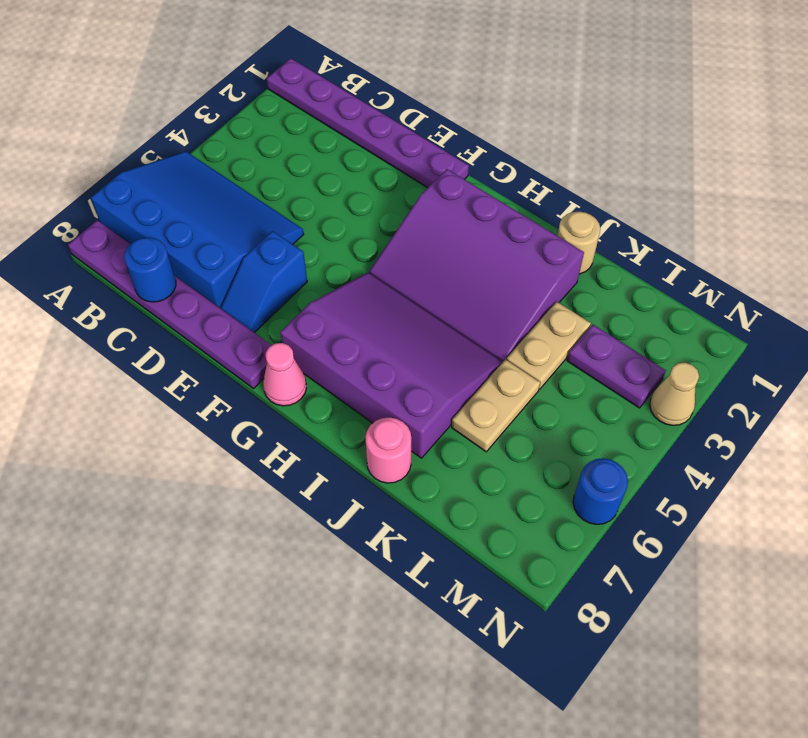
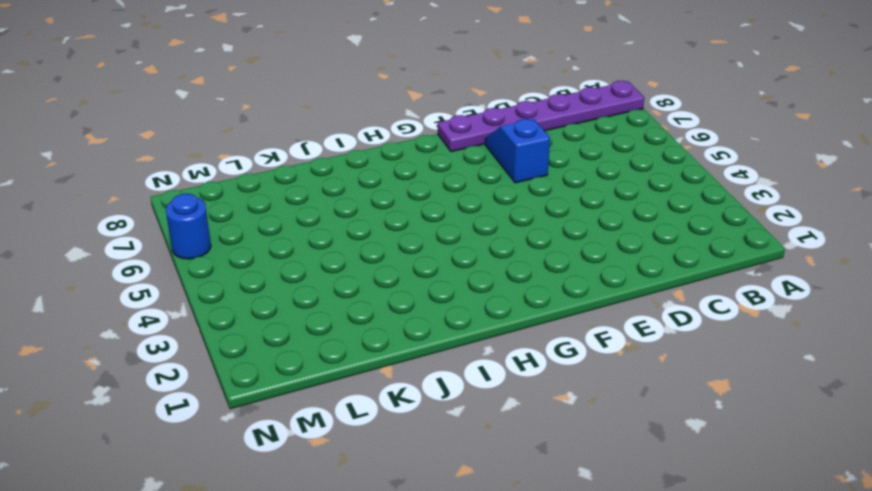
none -> purple 1x6 plate [267,58,469,188]
none -> blue 3x4 slope [91,151,304,308]
none -> purple 3x4 slope [369,169,584,362]

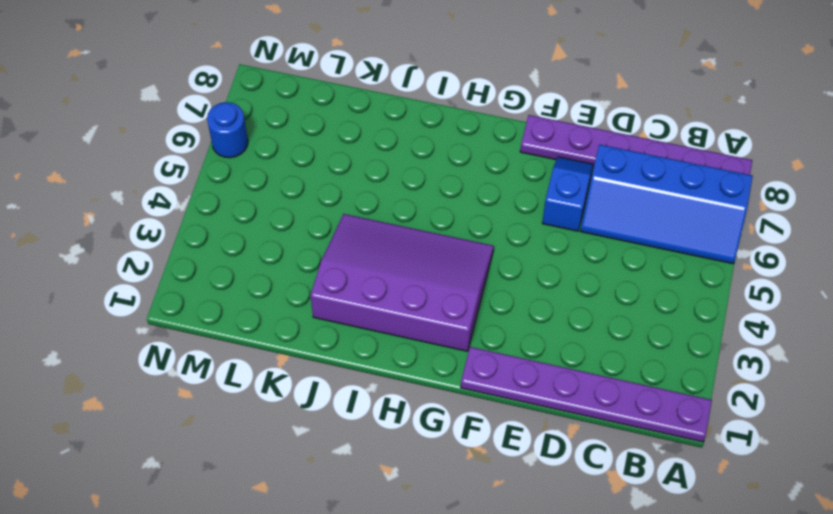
blue 2x4 slope [580,144,753,264] -> blue 3x4 slope [91,151,304,308]
none -> purple 3x4 slope [280,272,502,458]
none -> pink 1x1 cone [263,343,306,406]
none -> tan 1x1 round brick [557,212,600,274]

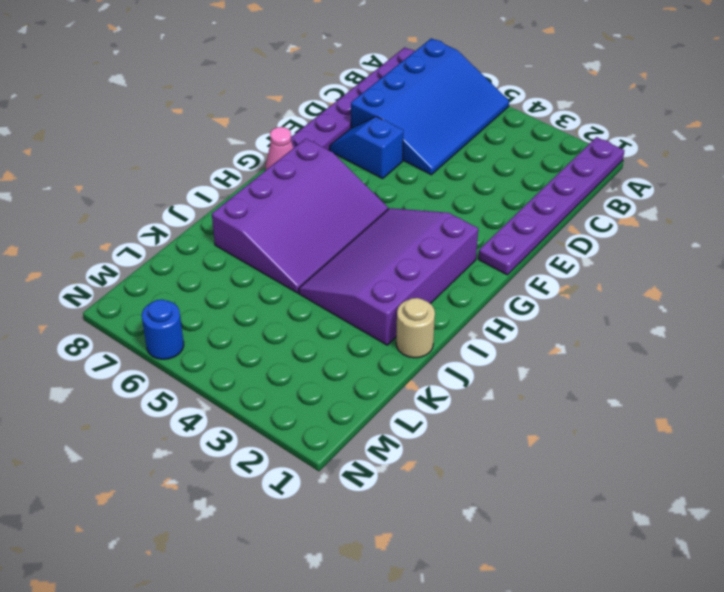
none -> pink 1x1 round brick [365,417,411,483]
none -> tan 1x2 plate [506,302,591,389]
none -> tan 1x2 plate [452,359,540,452]

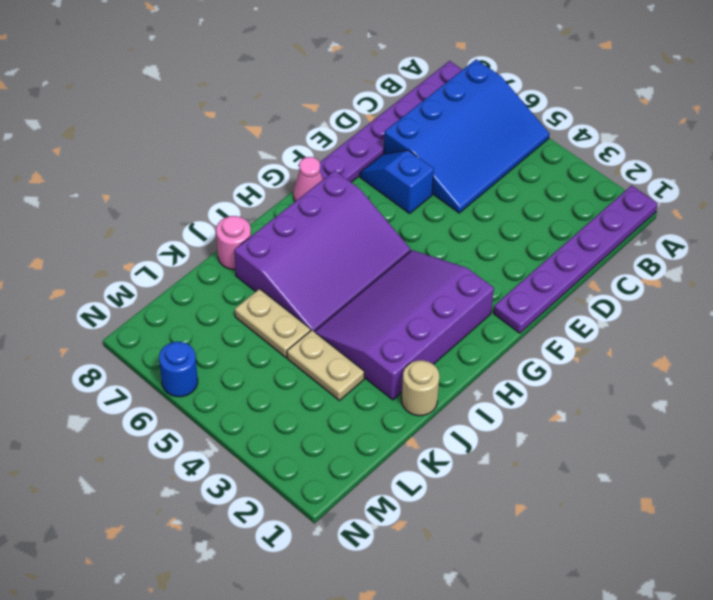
none -> purple 1x2 plate [567,325,666,408]
none -> tan 1x1 cone [650,363,699,425]
none -> blue 1x1 round brick [124,238,176,302]

